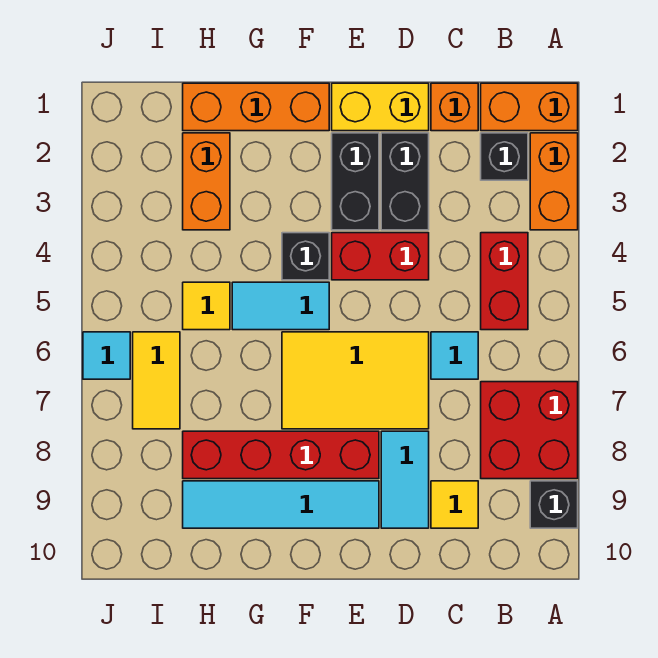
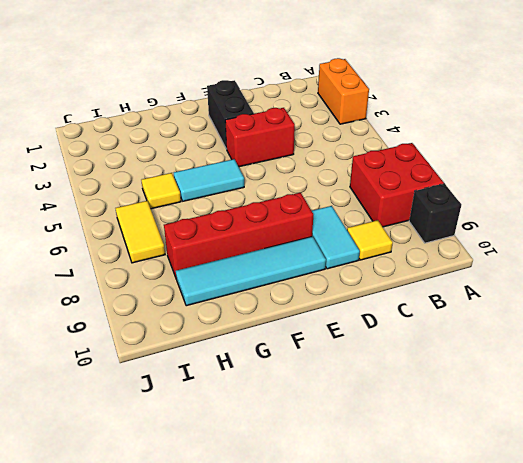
none -> orange 1x2 brick [481,83,578,131]
none -> black 1x1 brick [481,133,528,180]
none -> red 1x2 brick [481,233,528,330]

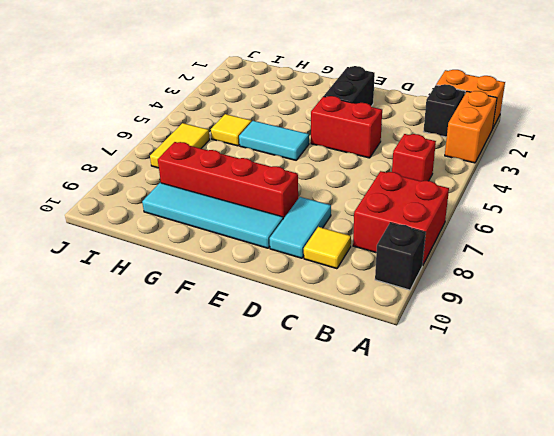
red 1x1 brick [392,134,436,181] -> red 1x2 brick [481,233,528,330]
none -> orange 1x1 brick [431,83,478,131]
none -> cyan 1x1 tile [431,332,478,379]
none -> yellow 1x2 brick [332,83,429,131]

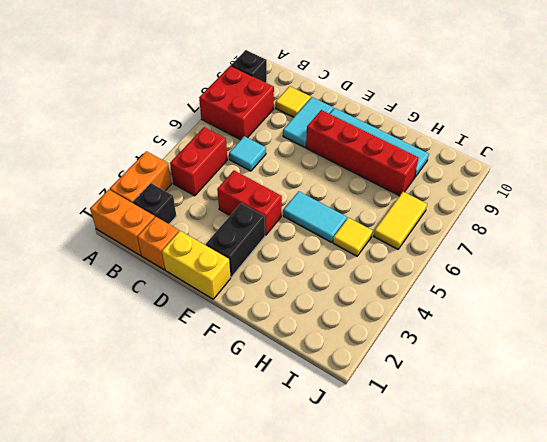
none -> black 1x2 brick [381,133,429,230]
none -> yellow 2x3 tile [282,332,429,429]
none -> orange 1x3 brick [183,83,329,131]

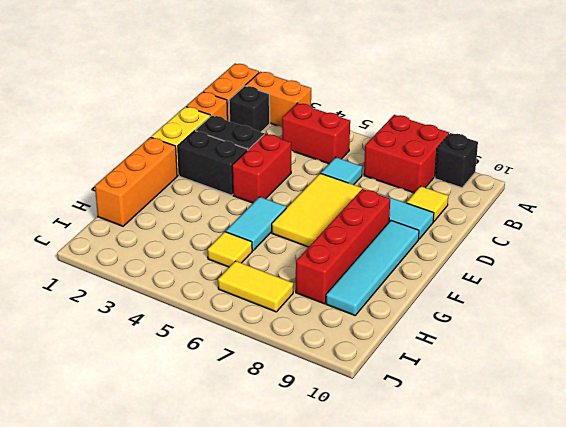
none -> black 1x1 brick [282,233,329,280]
none -> orange 1x2 brick [183,133,230,230]
none -> cyan 1x1 tile [83,332,130,379]

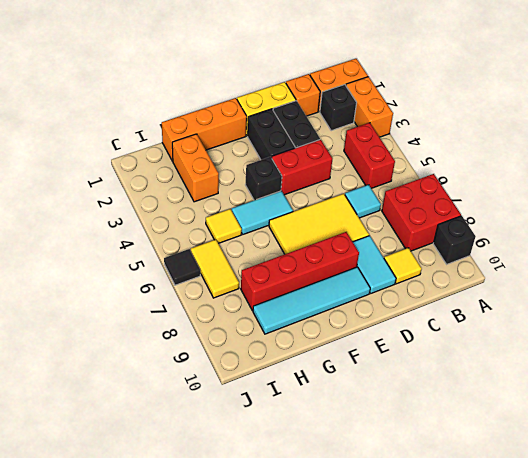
black 1x1 tile [164,249,200,285] -> cyan 1x1 tile [83,332,130,379]

